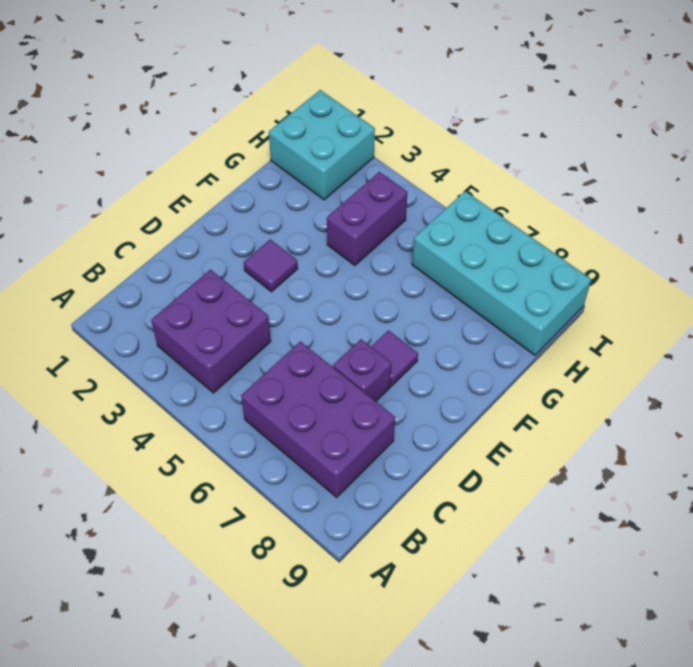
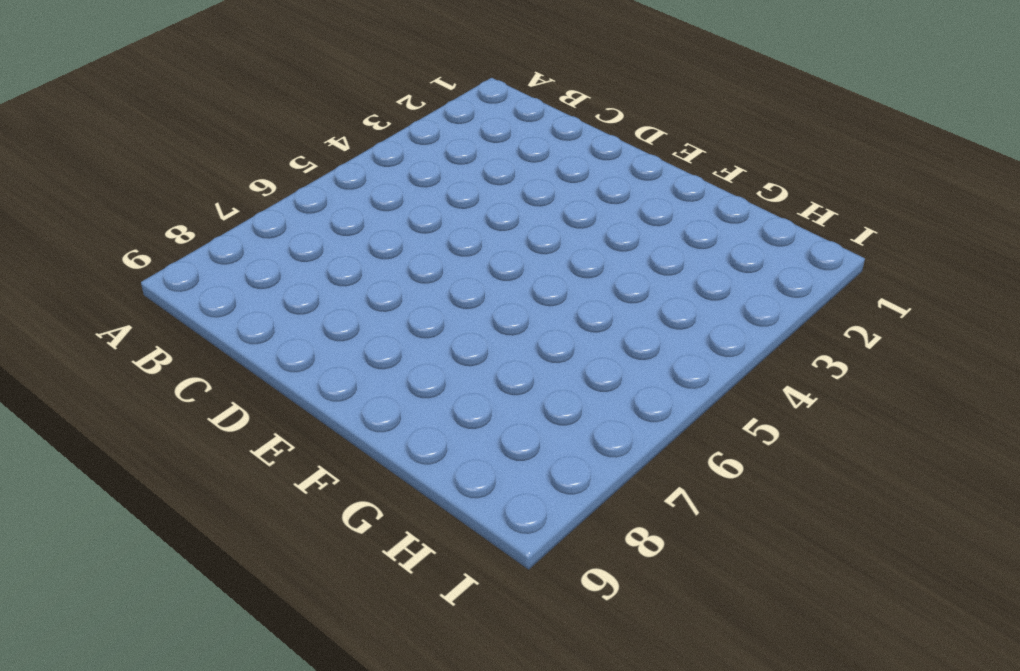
none -> purple 2x2 brick [151,270,271,393]
none -> purple 2x3 brick [241,341,395,497]

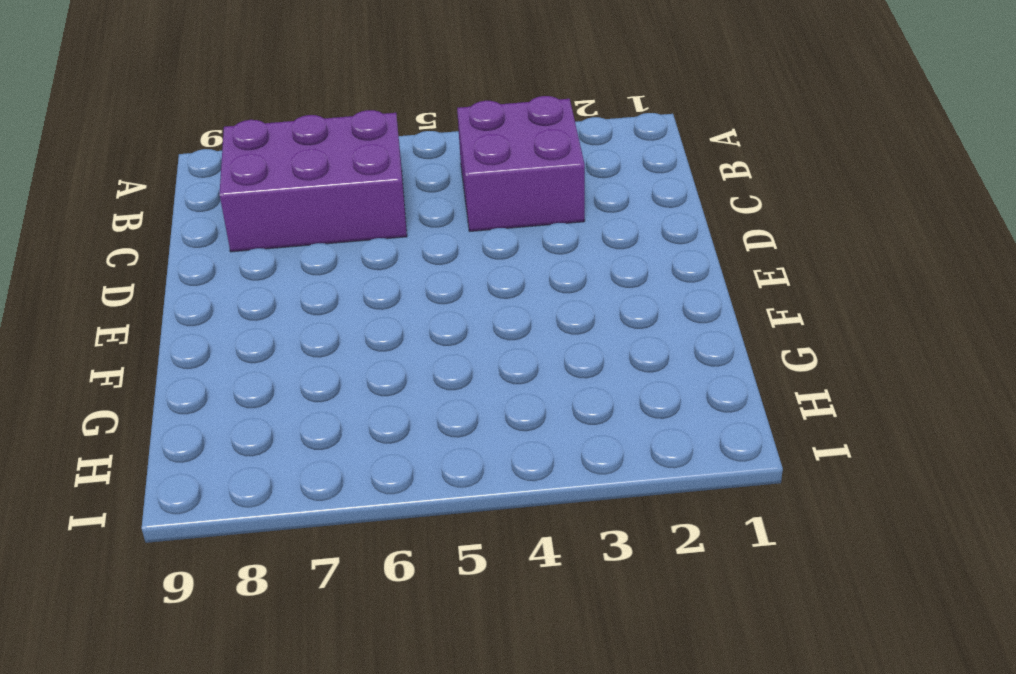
none -> purple 1x1 brick [333,339,391,401]
none -> purple 1x1 tile [244,240,298,292]

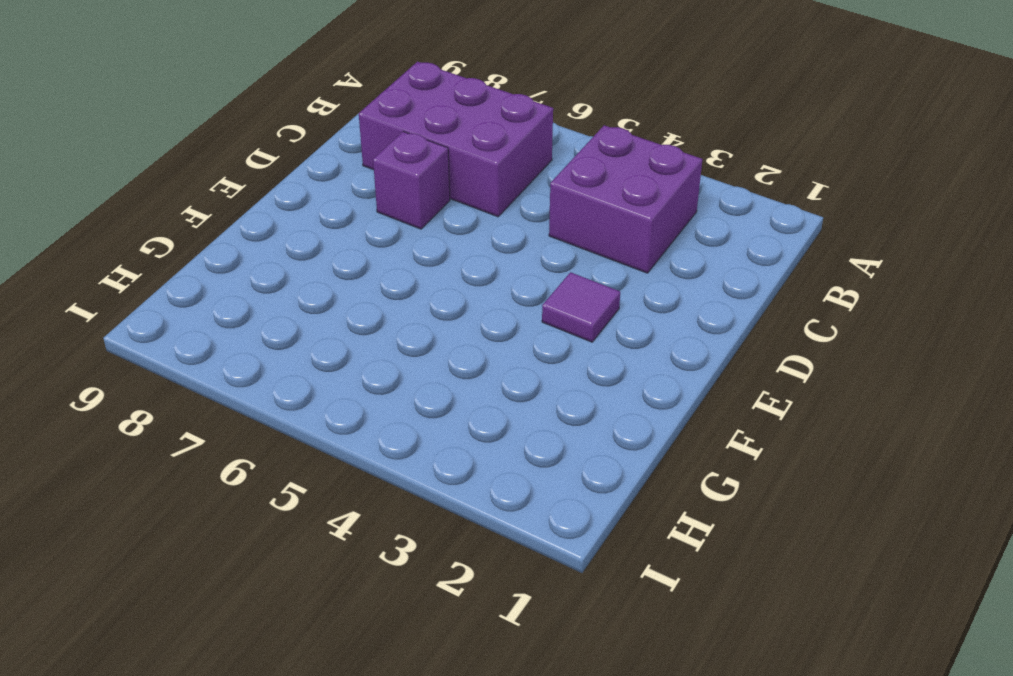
none -> purple 1x1 tile [371,330,418,386]
none -> purple 1x2 brick [327,172,407,265]

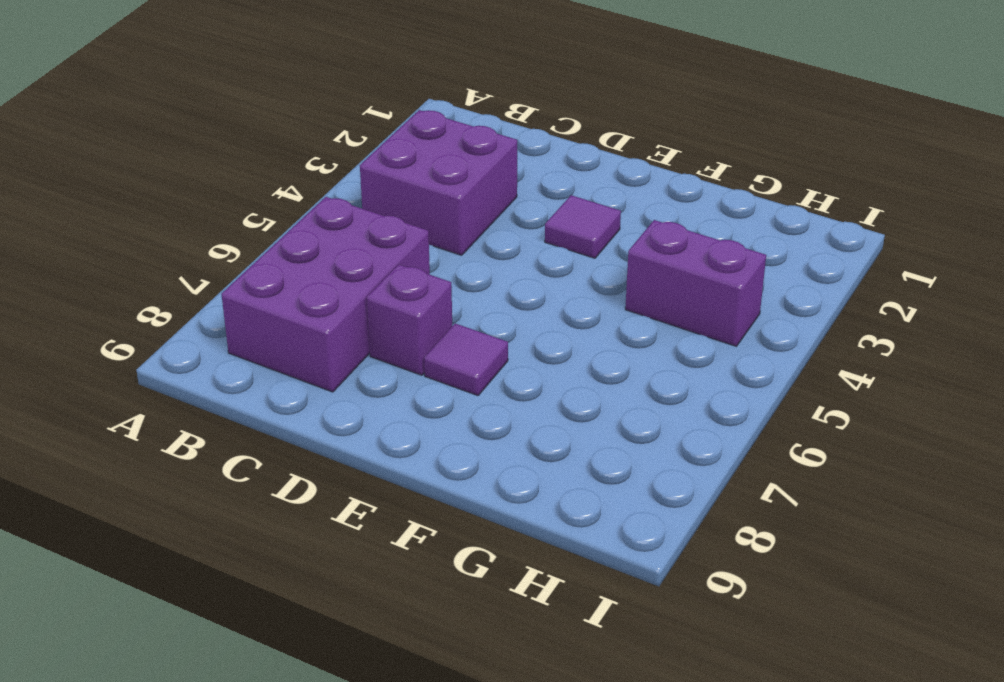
none -> cyan 2x2 brick [269,90,375,200]
none -> cyan 2x4 brick [412,191,591,355]

